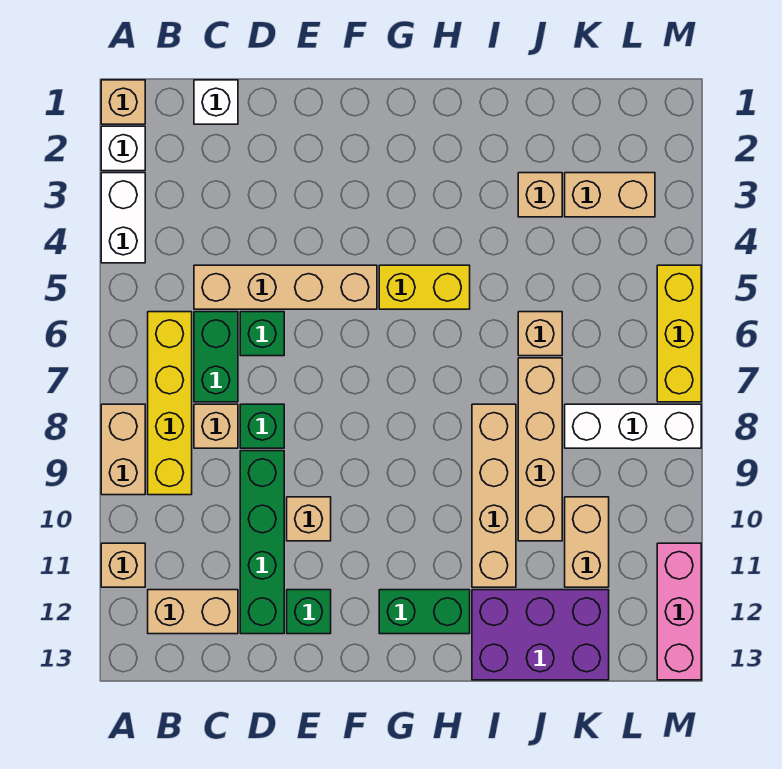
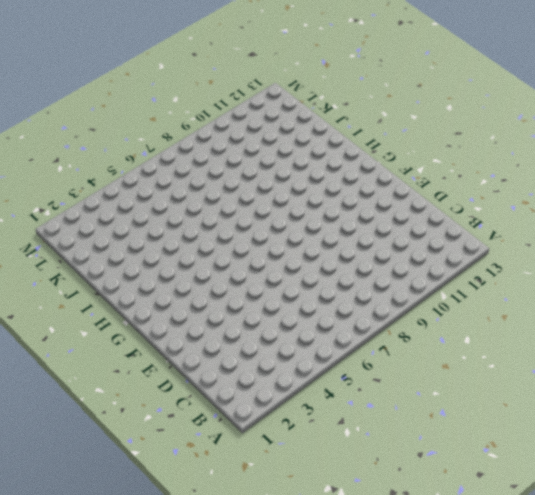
none -> tan 1x1 brick [101,80,145,124]
none -> white 1x1 brick [101,126,145,171]
none -> white 1x2 brick [101,173,145,263]

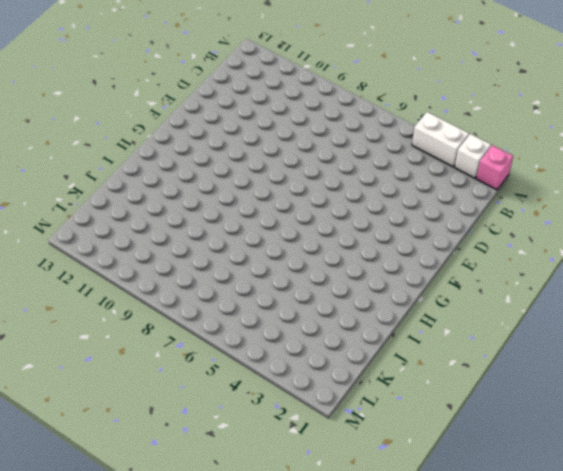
pink 1x1 brick [476,145,513,190] -> tan 1x1 brick [101,80,145,124]
none -> tan 1x2 brick [101,404,145,495]
none -> tan 1x1 brick [101,543,145,587]
none -> yellow 1x4 brick [148,312,192,495]

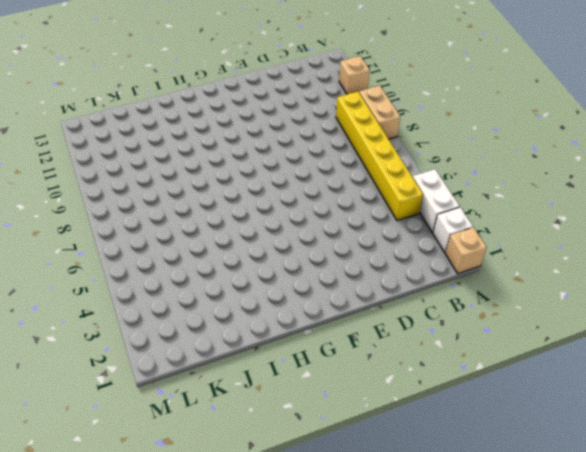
yellow 1x6 brick [336,92,423,221] -> yellow 1x4 brick [148,312,192,495]
none -> tan 1x2 brick [148,590,238,634]
none -> white 1x1 brick [194,80,238,124]
none -> tan 1x4 brick [194,265,377,309]

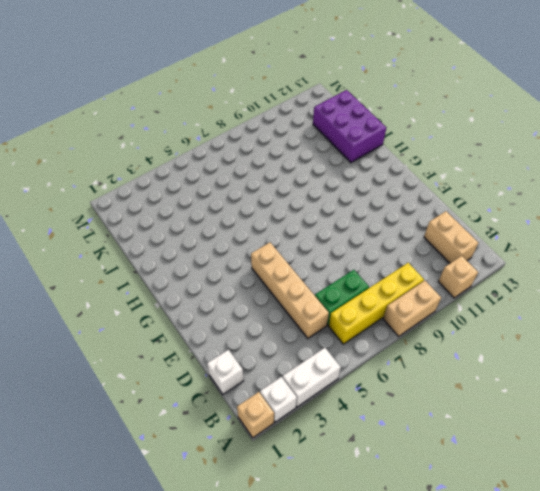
none -> tan 1x1 brick [194,404,238,448]
none -> green 1x1 brick [240,312,284,356]
none -> green 1x1 brick [240,404,284,448]

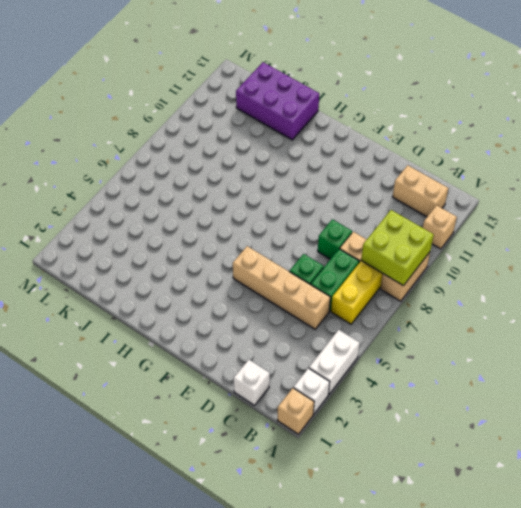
lime 2x2 brick [361,210,434,286] -> none
none -> green 1x4 brick [240,451,284,634]
none -> tan 1x1 brick [287,497,331,541]
none -> green 1x1 brick [287,590,331,634]

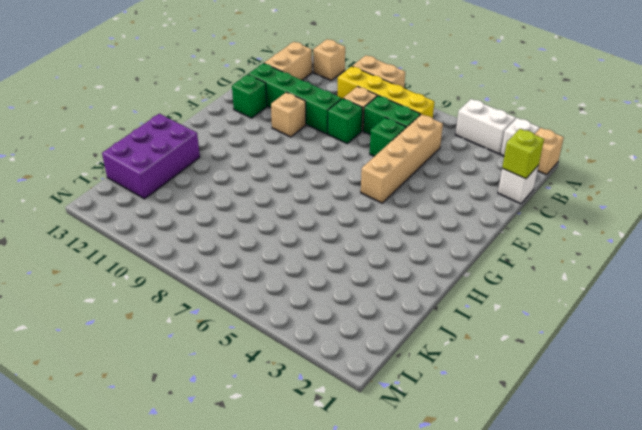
lime 1x1 brick [502,129,544,179] -> none
none -> yellow 1x2 brick [379,265,470,309]
none -> green 1x2 brick [379,590,470,634]
none -> tan 1x4 brick [472,404,516,587]

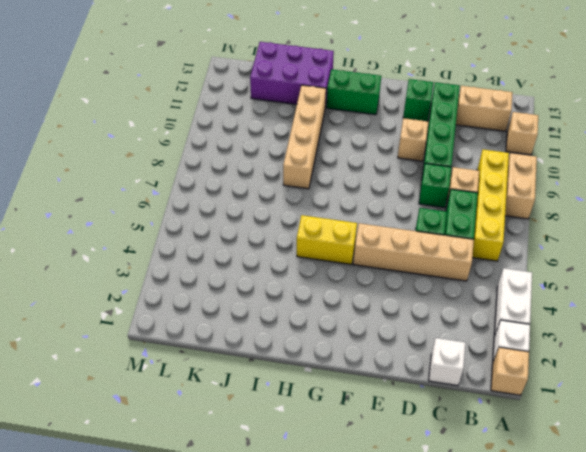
none -> tan 1x1 brick [518,173,562,217]
none -> tan 1x1 brick [518,312,562,356]
none -> tan 1x4 brick [518,358,562,541]

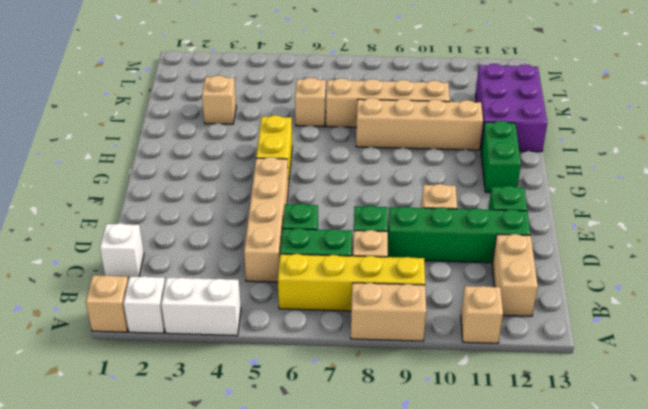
none -> tan 1x2 brick [565,173,655,217]
none -> white 1x3 brick [565,404,701,448]
none -> tan 1x2 brick [565,497,609,587]

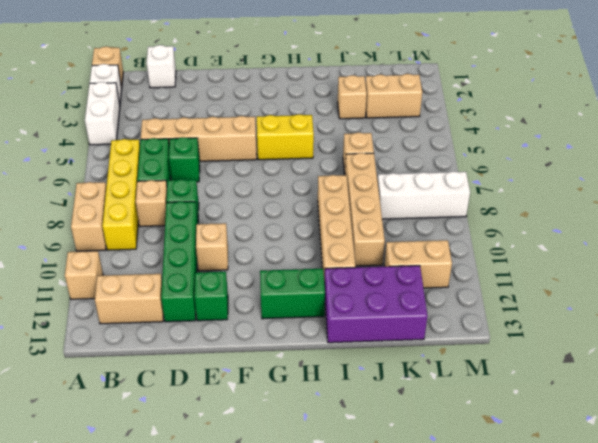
tan 1x2 brick [384,240,452,288] -> tan 1x2 brick turned to [565,497,609,587]
none -> yellow 1x3 brick [657,265,701,402]
none -> pink 1x3 brick [657,543,701,680]

